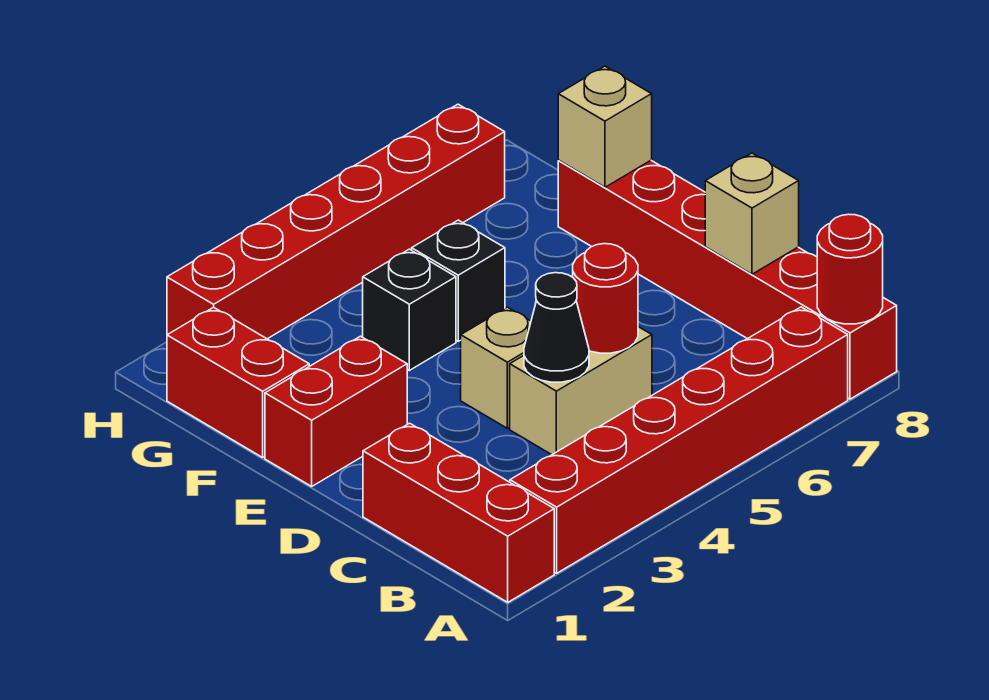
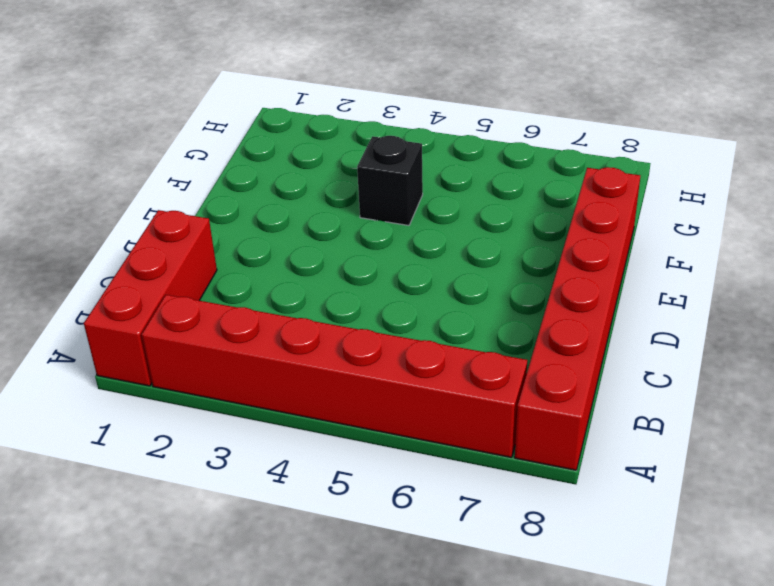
none -> tan 1x2 brick [510,327,652,455]
none -> tan 1x1 brick [461,307,531,428]
none -> red 1x2 brick [265,336,407,486]

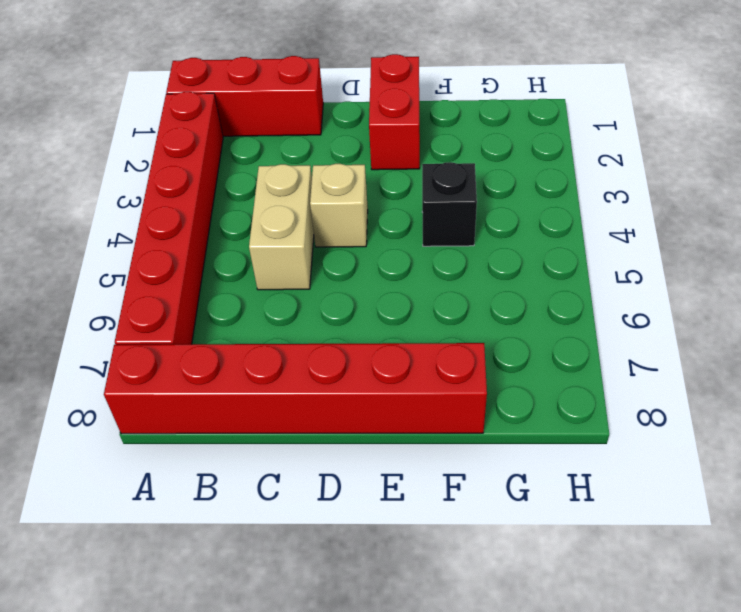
none -> red 1x2 brick [167,307,309,457]
none -> black 1x1 brick [412,220,505,341]
none -> red 1x6 brick [167,104,505,339]

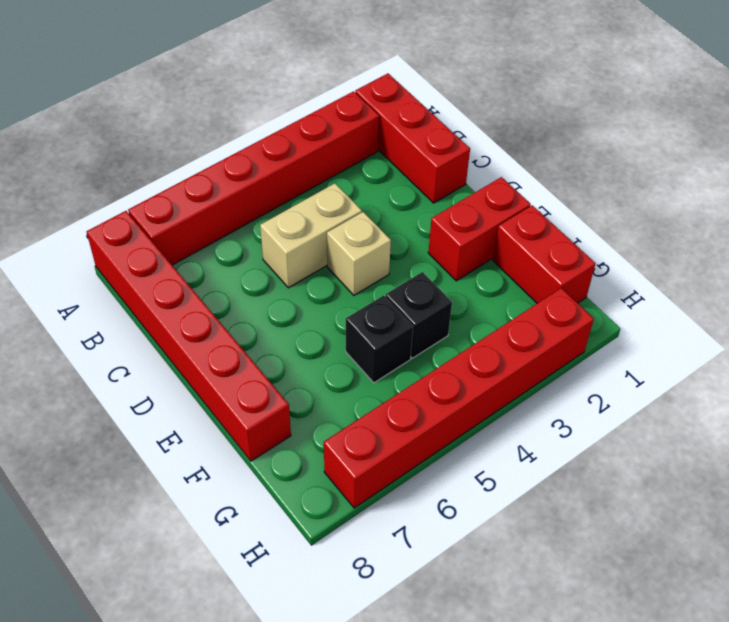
none -> red 1x1 round brick [817,214,883,324]
none -> black 1x1 cone [524,273,589,382]
none -> red 1x1 round brick [573,244,638,353]

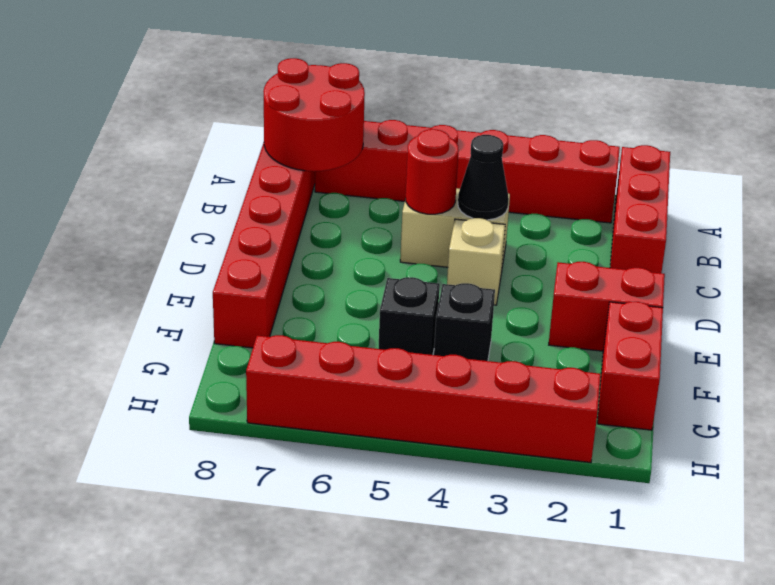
red 2x2 round brick [263,58,365,171] -> red 1x1 round brick [817,214,883,324]
none -> tan 1x1 brick [705,153,799,274]
none -> tan 1x1 brick [558,66,652,187]

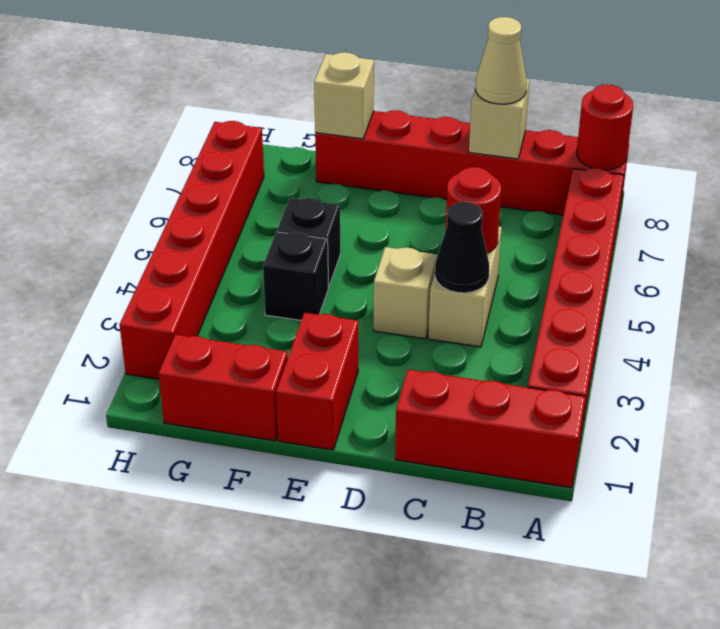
tan 1x1 cone [476,17,527,104] -> none

